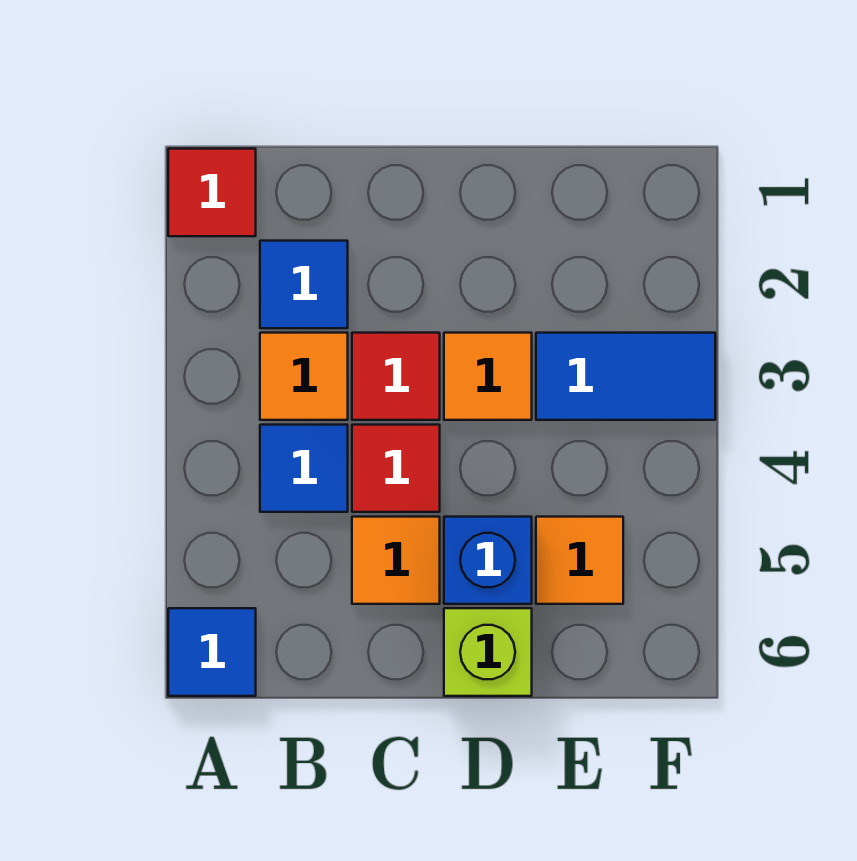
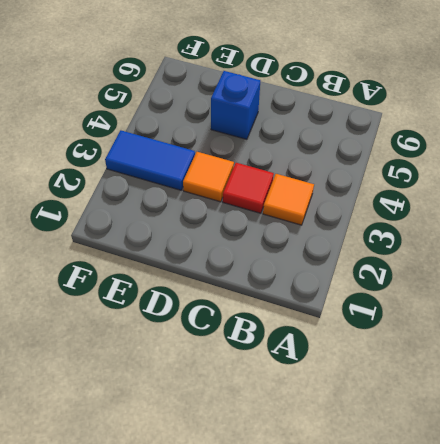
none -> red 1x1 tile [168,149,256,236]
none -> blue 1x1 tile [168,608,256,696]
none -> blue 1x1 tile [260,241,348,328]

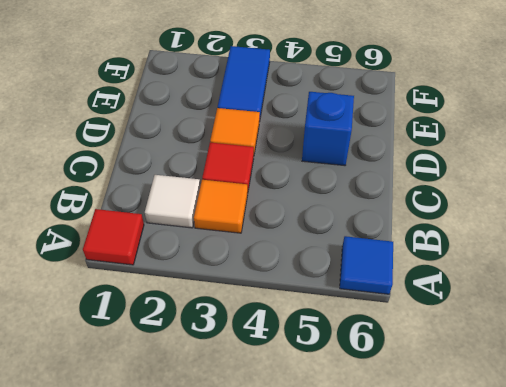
white 1x1 tile [145,175,200,228] -> blue 1x1 tile [260,241,348,328]
none -> blue 1x1 tile [260,425,348,512]
none -> red 1x1 tile [352,425,440,512]
none -> orange 1x1 tile [352,517,440,604]

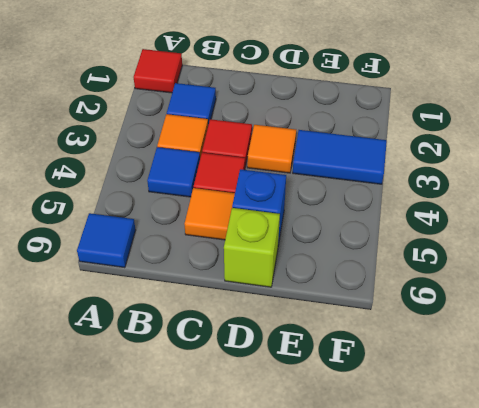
none -> orange 1x1 tile [536,517,623,604]

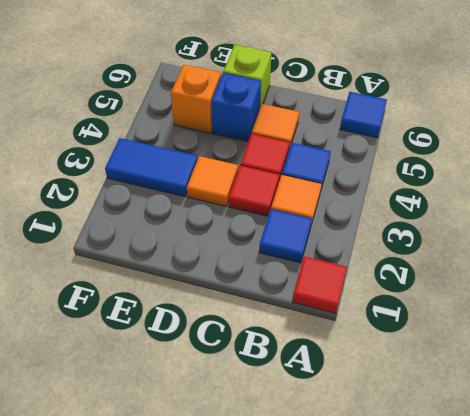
orange 1x1 brick [171,65,221,133] -> orange 1x1 tile [536,517,623,604]

